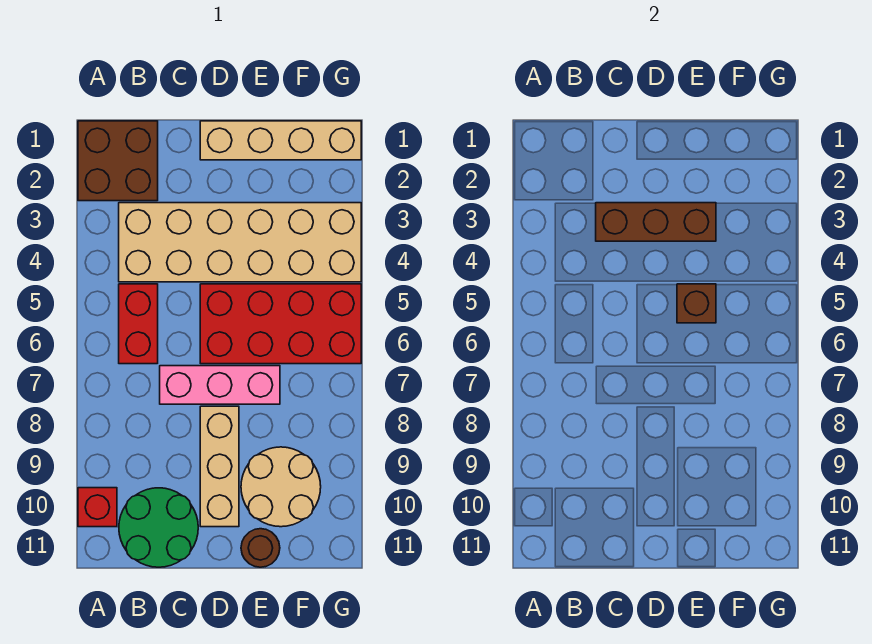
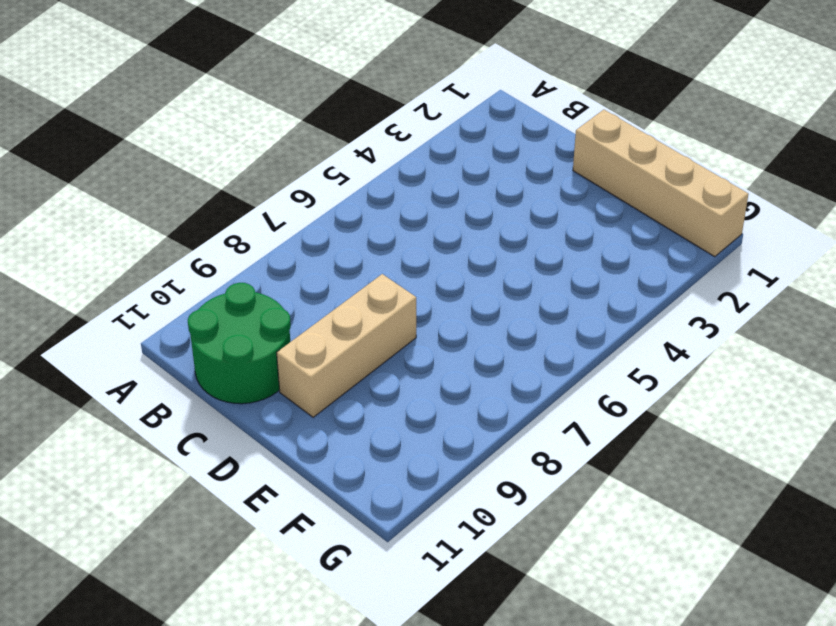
none -> brown 2x2 brick [78,121,158,201]
none -> red 1x1 brick [78,488,117,527]
none -> tan 2x6 brick [119,203,361,282]

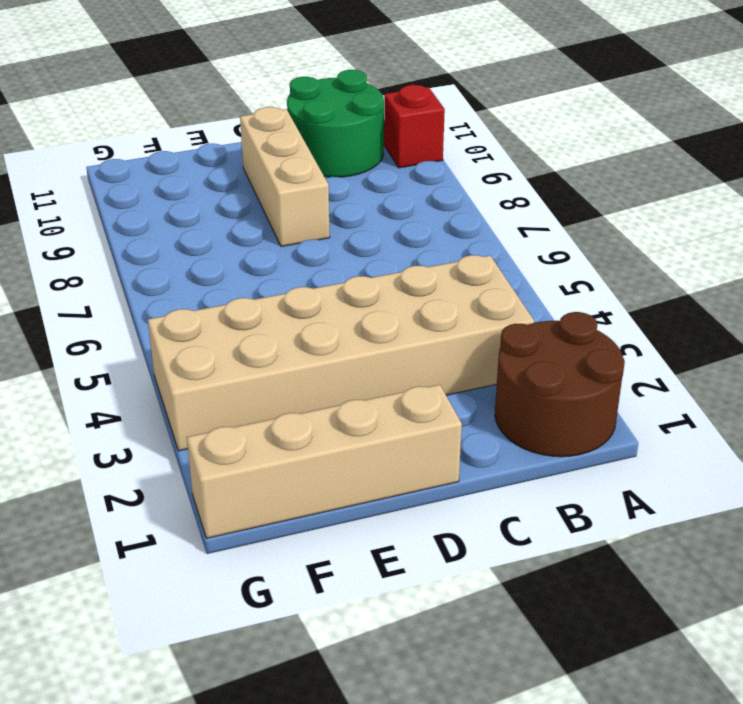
brown 2x2 round brick [495,312,625,457] -> brown 2x2 brick [78,121,158,201]
none -> red 1x2 brick [119,284,158,364]
none -> pink 1x3 brick [160,366,280,404]
none -> red 2x4 brick [200,284,361,364]

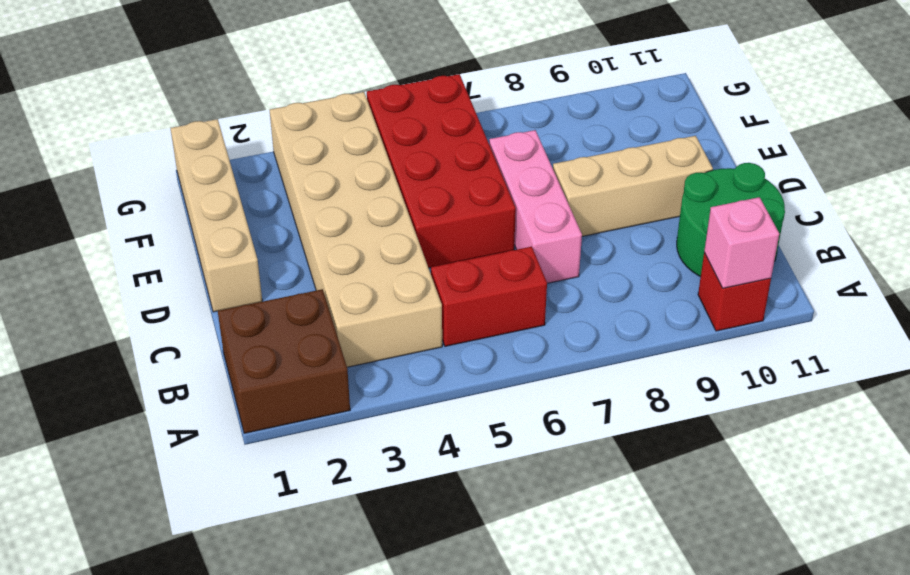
pink 1x1 brick [704,197,779,288] -> none
none -> tan 2x2 round brick [241,447,321,527]
none -> brown 1x1 round brick [241,529,280,567]
none -> brown 1x3 brick [596,203,716,241]

